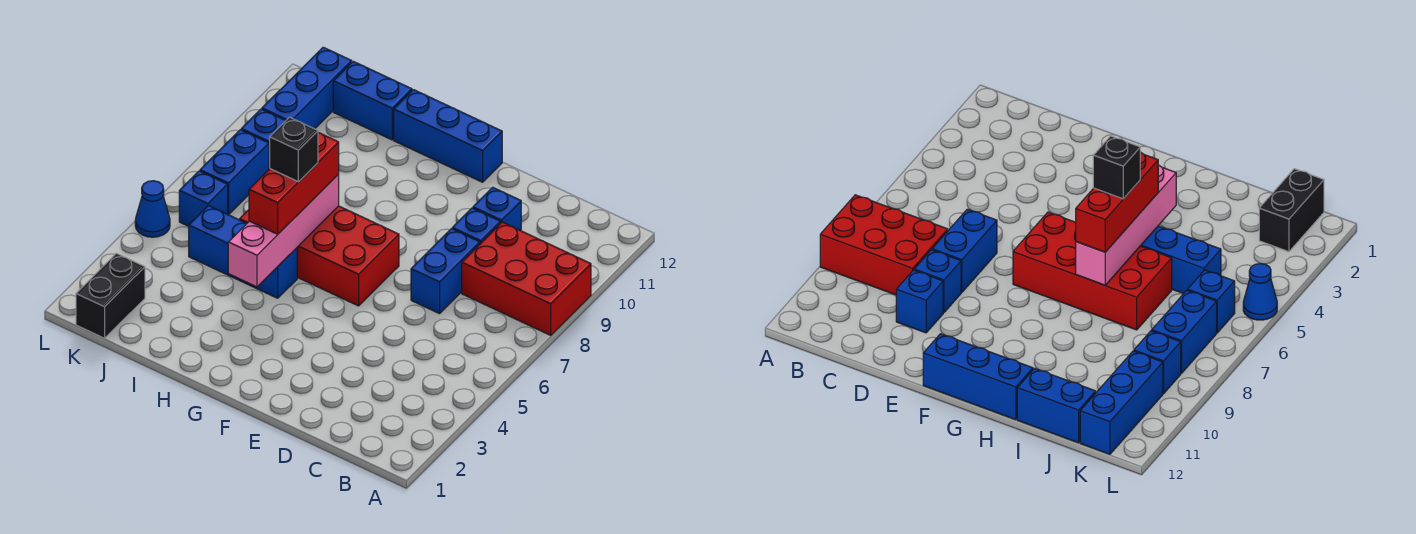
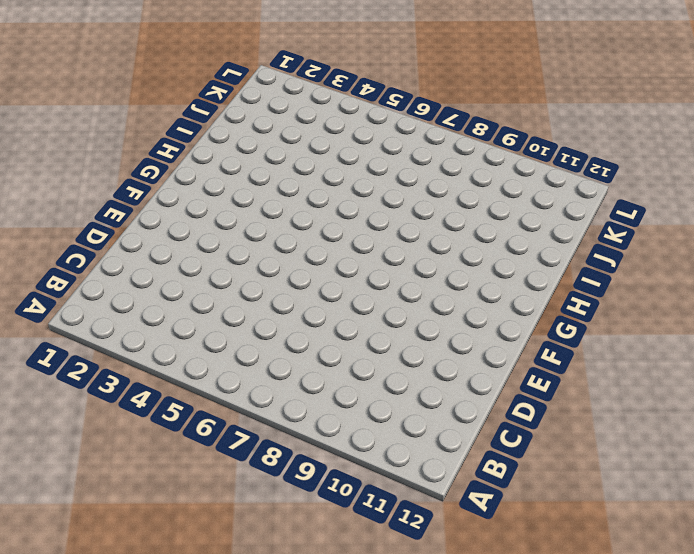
none -> red 2x3 brick [462,222,591,335]
none -> blue 1x2 brick [411,229,480,314]
none -> blue 1x1 brick [452,208,501,244]

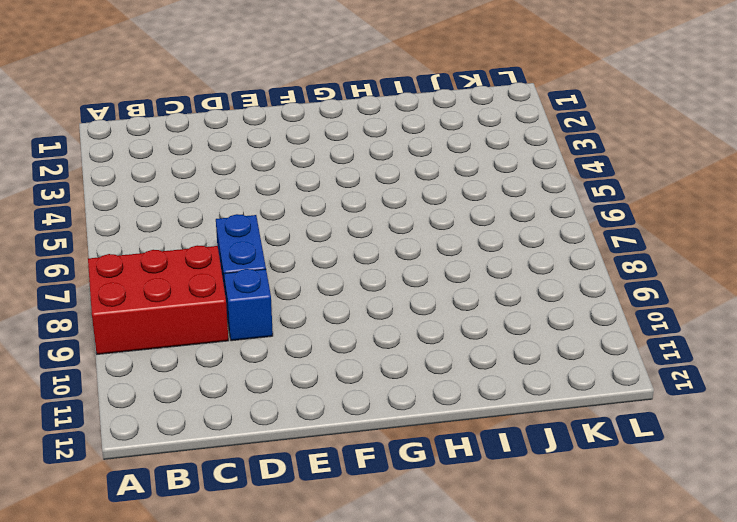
none -> blue 1x1 brick [473,187,521,231]
none -> red 2x4 brick [240,206,399,306]
none -> blue 1x3 brick [394,90,502,182]

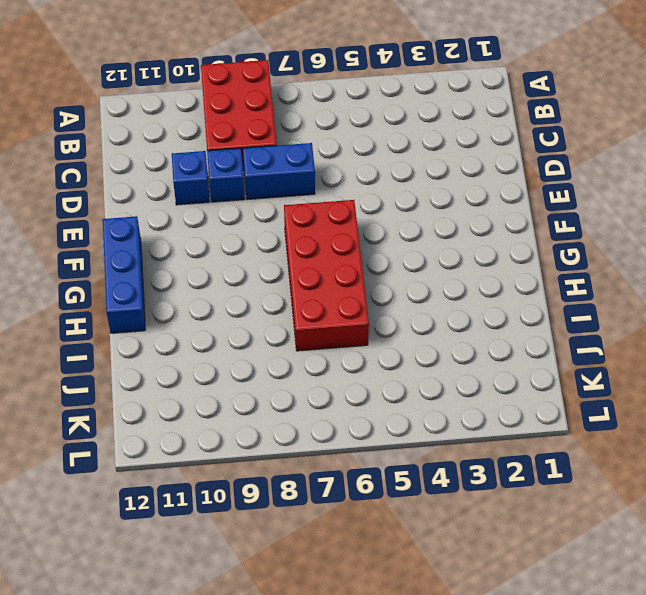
none -> blue 1x3 brick [189,206,297,298]
none -> blue 1x2 brick [333,61,412,140]
none -> black 1x2 brick [76,253,145,338]

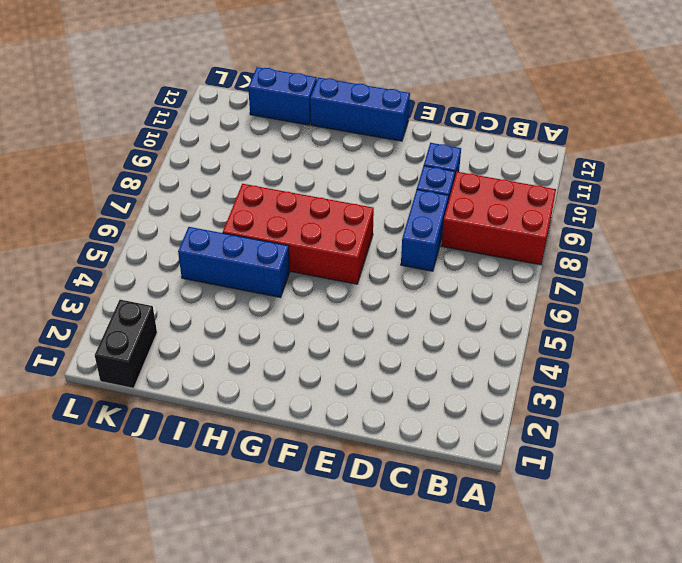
none -> blue 1x1 brick [179,171,228,226]
none -> blue 1x2 brick [200,130,269,215]
none -> blue 1x1 brick [241,109,286,169]

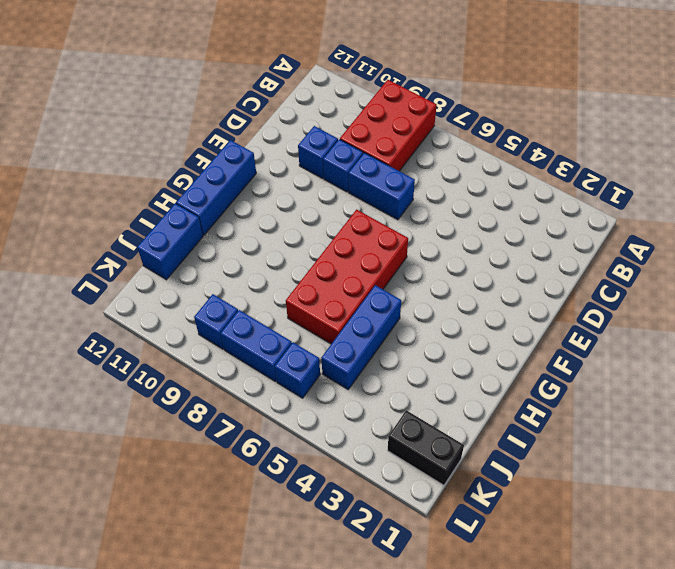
none -> blue 1x3 brick [262,47,352,129]
none -> blue 1x1 cone [135,181,170,237]
none -> pink 1x4 brick [228,174,339,287]

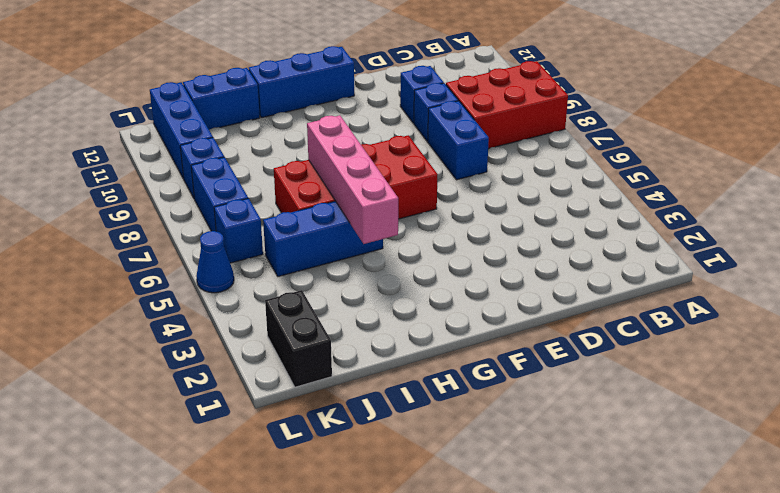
none -> red 1x3 brick [249,133,339,234]
none -> black 1x1 brick [270,117,318,182]

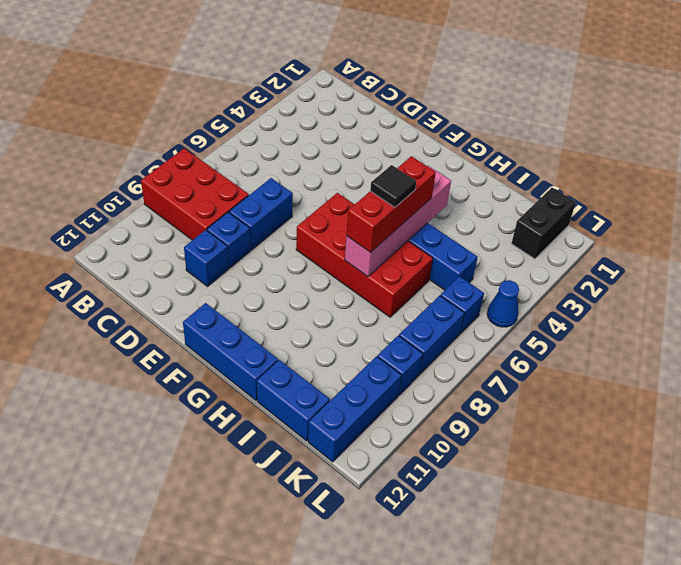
black 1x1 tile [370,165,416,207] -> black 1x1 brick [270,117,318,182]

